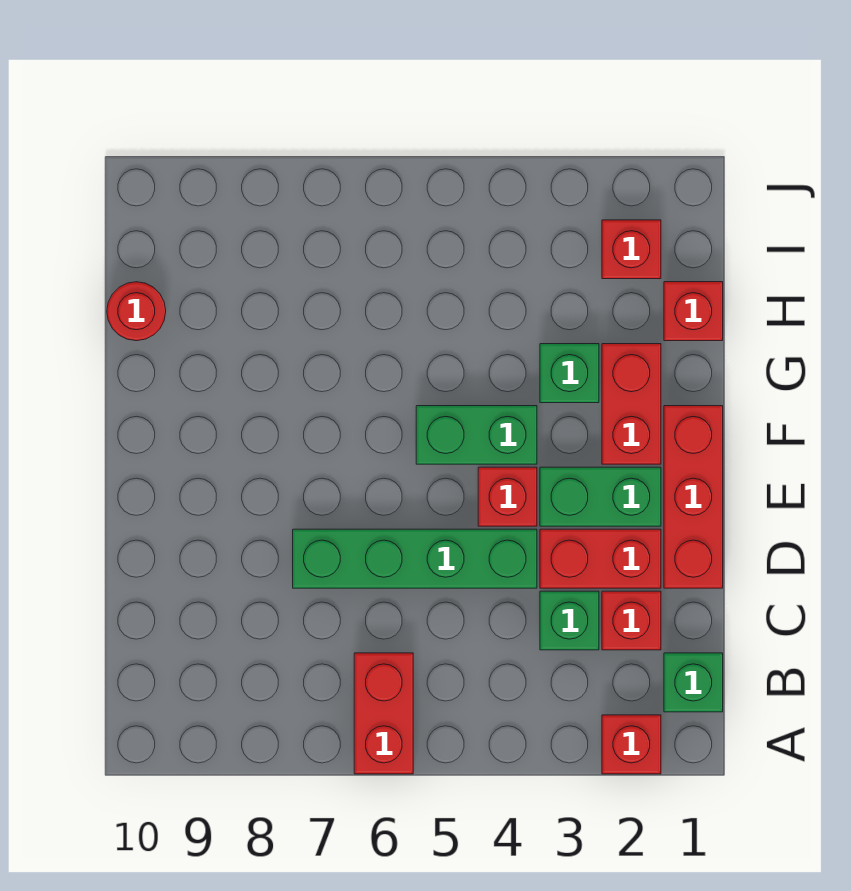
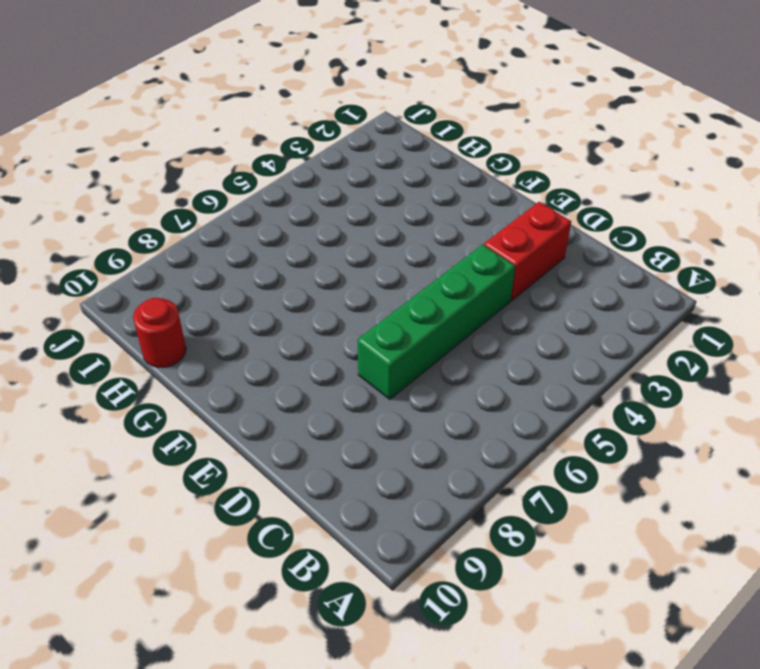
none -> red 1x1 brick [602,715,661,774]
none -> red 1x2 brick [354,653,413,774]
none -> green 1x1 brick [664,653,723,712]

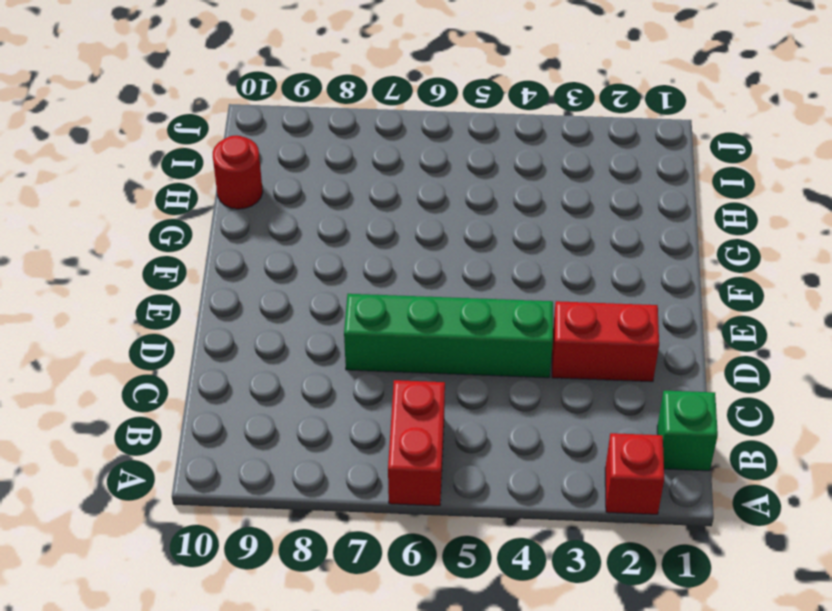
none -> red 1x1 brick [602,591,661,650]
none -> green 1x1 brick [540,591,599,650]
none -> red 1x3 brick [664,406,723,588]

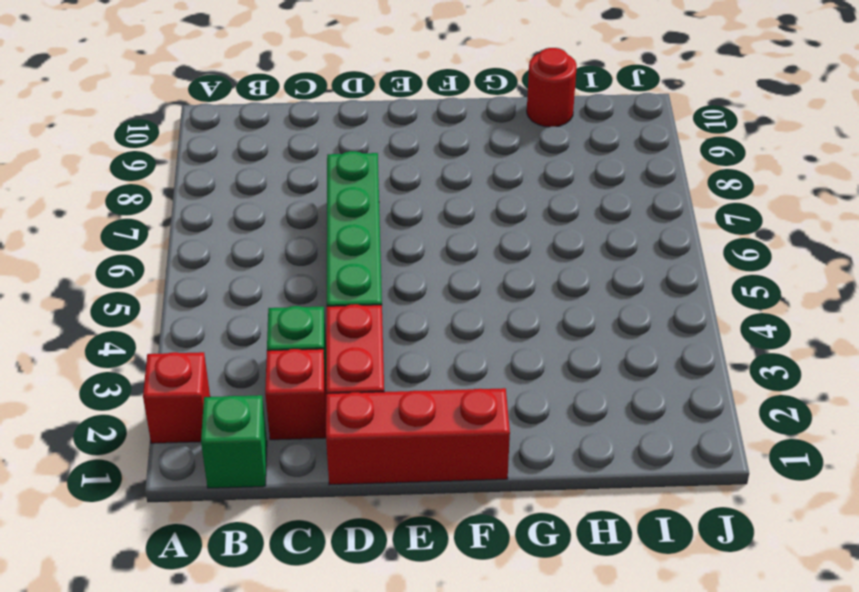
none -> red 1x2 brick [354,653,413,774]
none -> green 1x2 brick [540,467,661,526]
none -> red 1x1 brick [478,467,537,526]

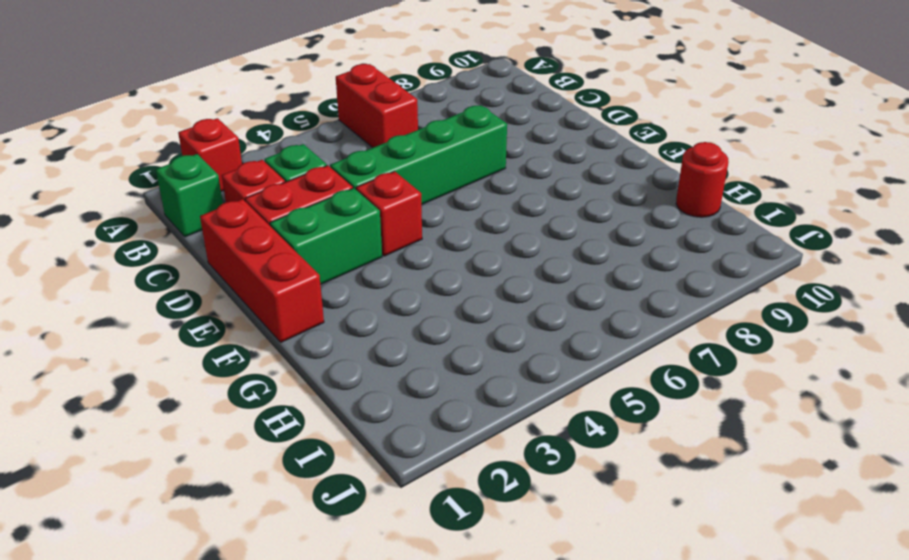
none -> red 1x2 brick [602,344,661,464]
none -> green 1x2 brick [416,406,537,464]
none -> green 1x1 brick [540,344,599,403]

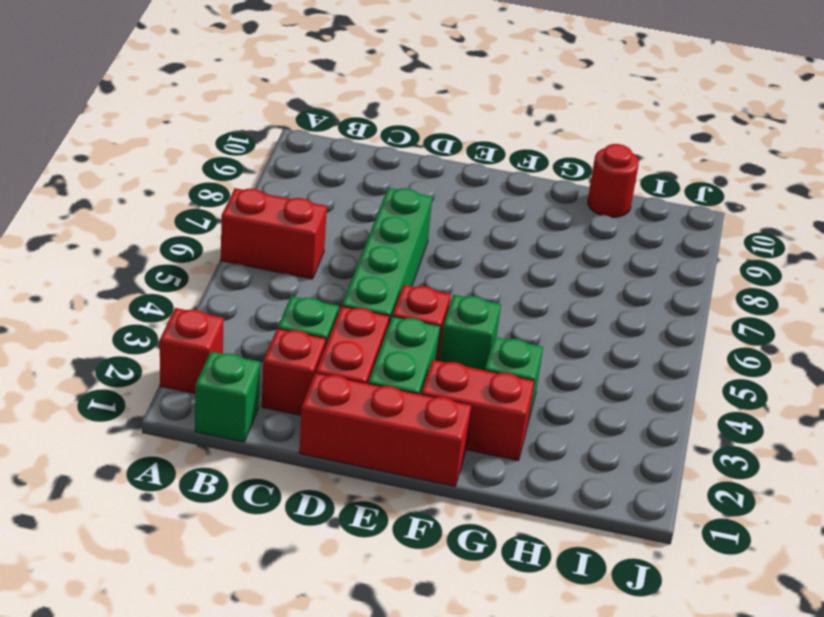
green 1x1 brick [439,295,501,370] -> green 1x2 brick [416,406,537,464]
none -> red 1x1 brick [664,282,723,341]
none -> red 1x1 brick [602,220,661,279]

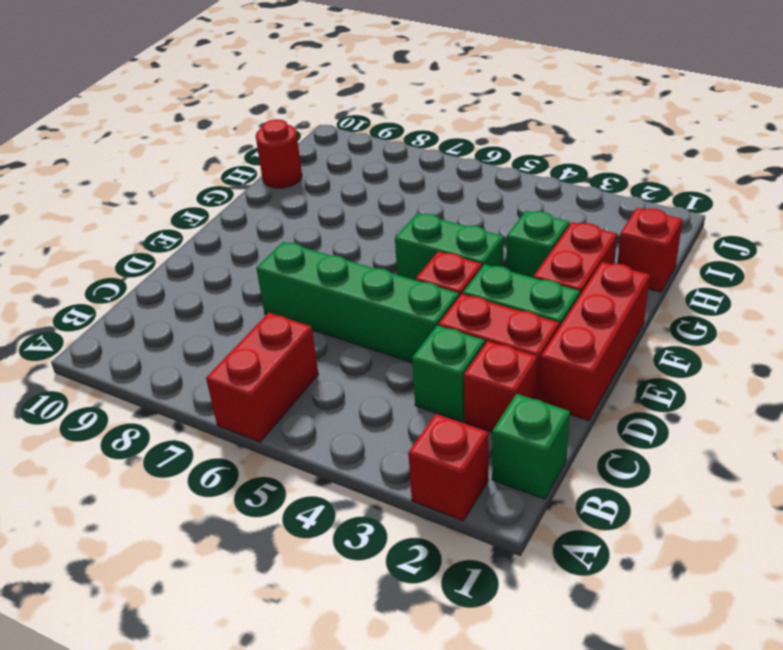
none -> red 1x1 brick [602,220,661,279]

